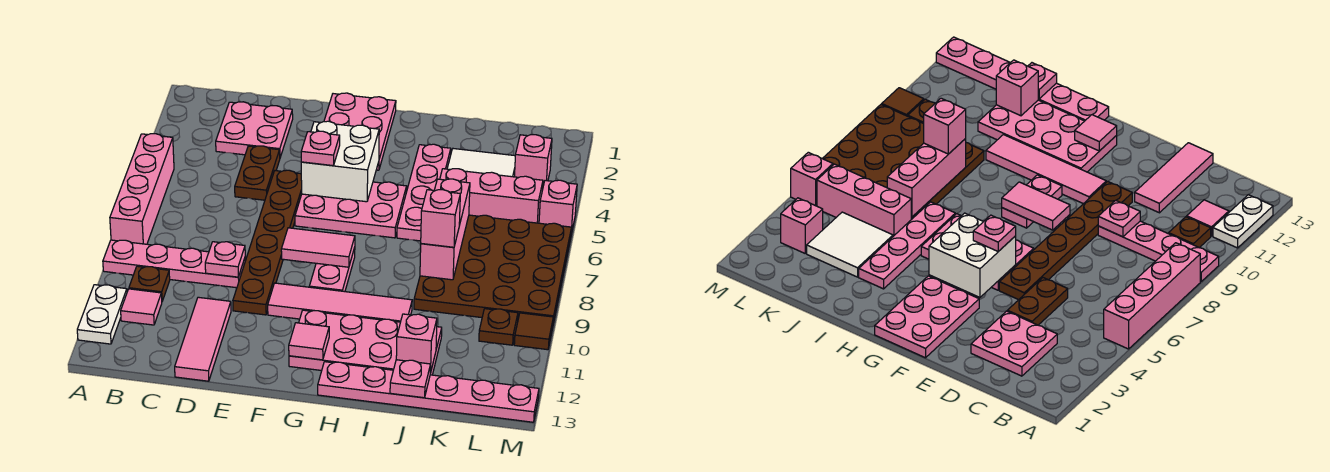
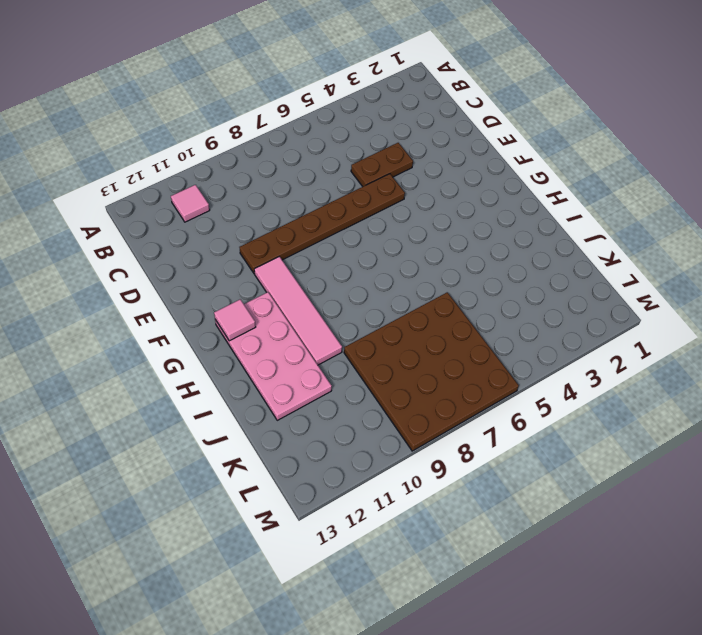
none -> pink 1x4 brick [110,134,174,244]
none -> pink 1x4 plate [103,240,245,288]
none -> white 1x2 plate [77,285,127,344]
none -> brown 1x1 plate [129,266,170,301]

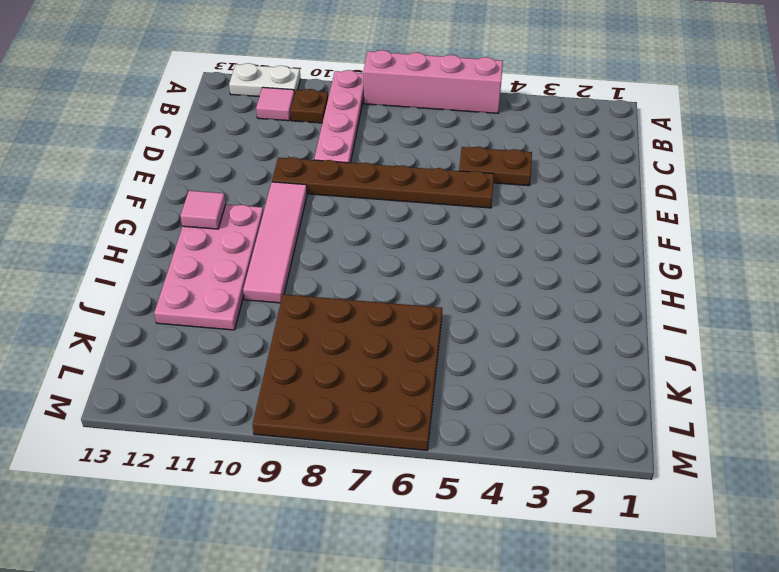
none -> pink 2x2 plate [216,102,293,157]
none -> pink 1x3 tile [175,297,231,381]
none -> pink 2x3 plate [324,93,396,170]
none -> pink 2x3 plate [295,182,407,238]

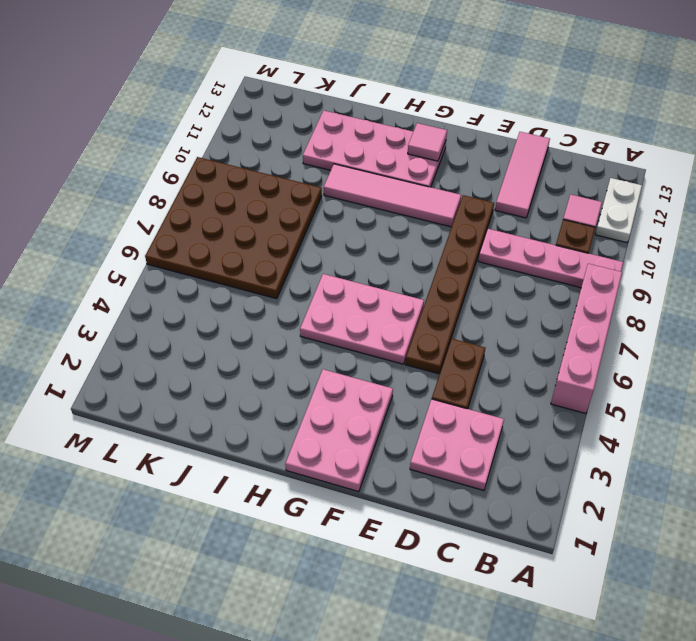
none -> pink 1x2 plate [309,247,355,292]
none -> pink 1x6 plate [318,362,539,422]
none -> pink 1x4 plate [397,144,451,241]
none -> white 2x2 tile [447,149,515,177]

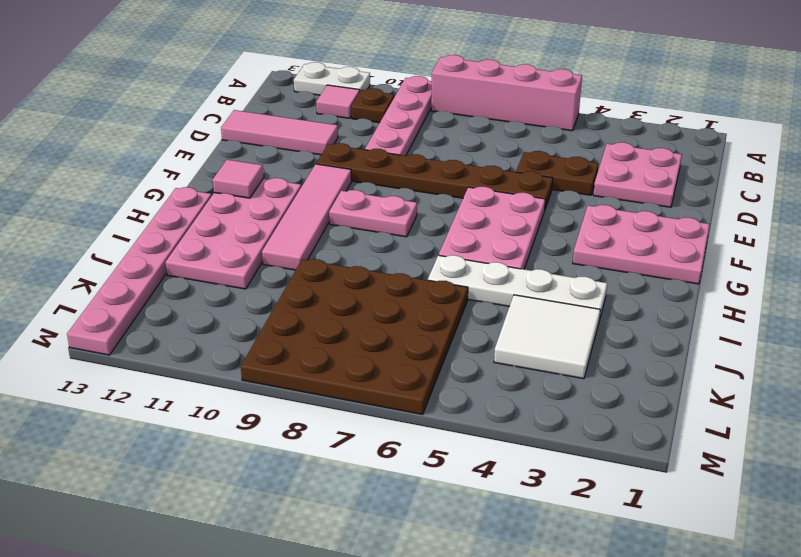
white 1x4 plate [428,255,607,320] -> pink 1x4 plate [397,144,451,241]
none -> pink 1x3 brick [440,169,543,223]
none -> pink 1x1 brick [515,135,552,186]
none -> brown 1x1 plate [479,309,518,345]
none -> pink 1x1 brick [539,180,577,234]

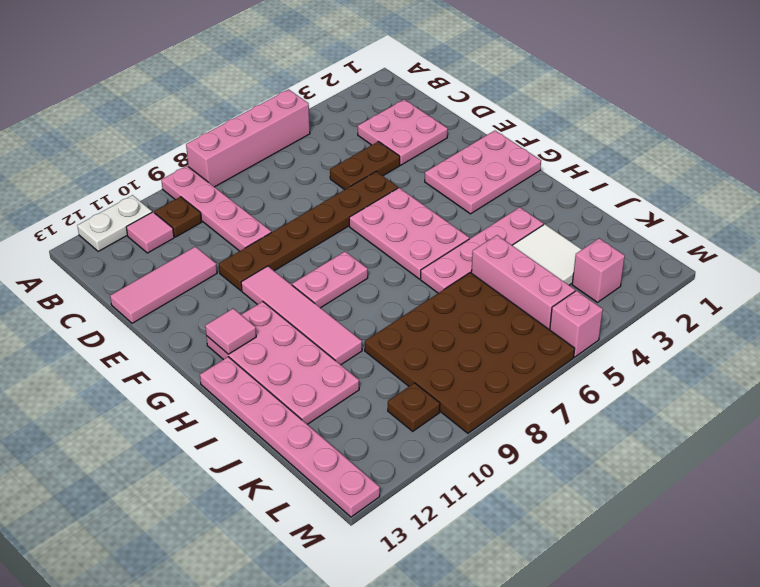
none -> brown 1x1 tile [514,313,553,350]
none -> pink 1x1 plate [205,242,245,277]
none -> white 2x2 brick [301,121,379,202]
none -> pink 1x2 tile [281,228,355,267]

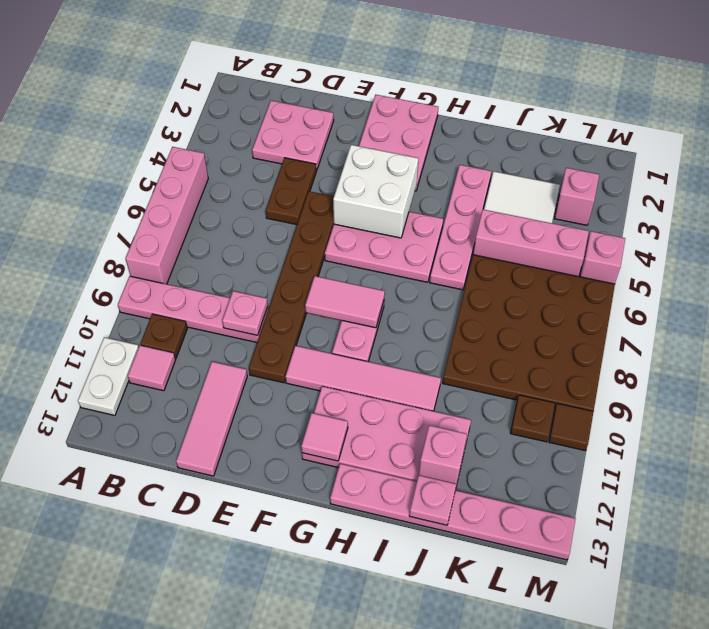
none -> pink 1x3 brick [420,179,470,280]
none -> pink 1x1 plate [301,131,340,166]
none -> pink 1x1 brick [421,190,460,247]

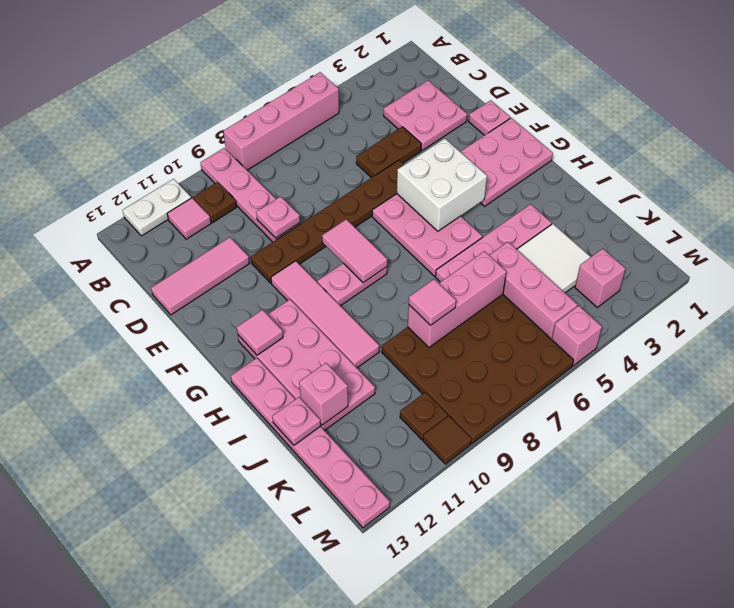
pink 1x1 plate [469,100,510,135] -> pink 1x1 plate moved to [301,131,340,166]
pink 1x1 tile [409,279,456,325] -> pink 1x1 brick [421,190,460,247]

